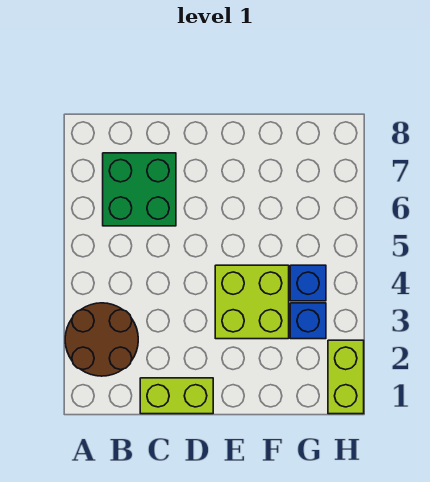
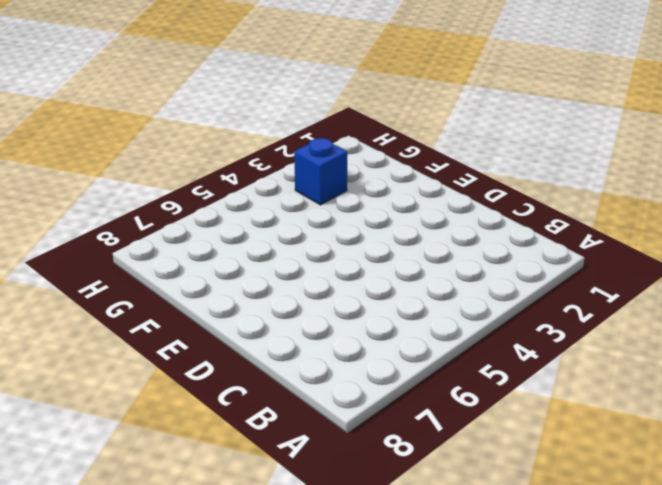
none -> brown 2x2 round brick [65,303,138,376]
none -> green 2x2 brick [103,153,176,226]

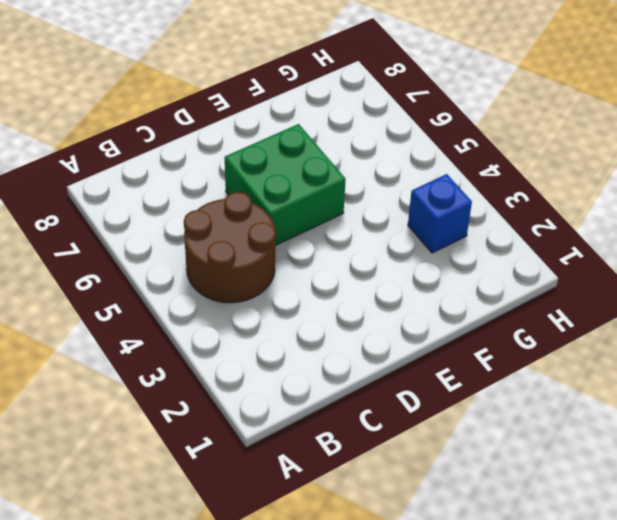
brown 2x2 round brick [184,192,276,303] -> brown 2x2 round brick moved to [65,303,138,376]
green 2x2 brick [225,124,346,246] -> green 2x2 brick moved to [103,153,176,226]
none -> lime 1x2 brick [140,378,213,414]
none -> lime 2x2 brick [215,265,289,339]

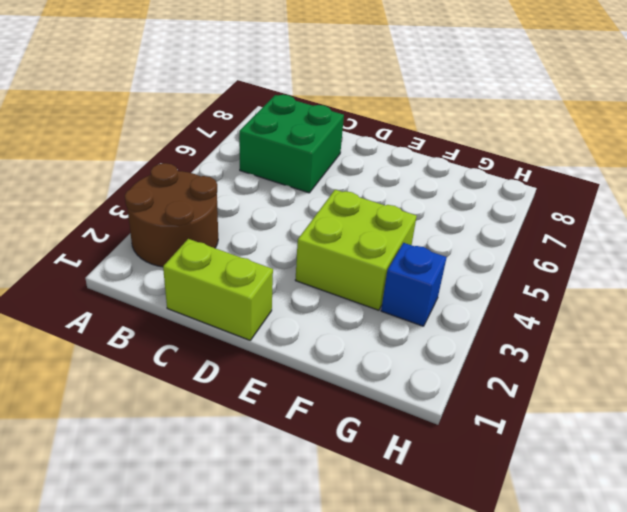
none -> blue 1x1 brick [290,265,326,301]
none -> lime 1x2 brick [328,340,364,414]

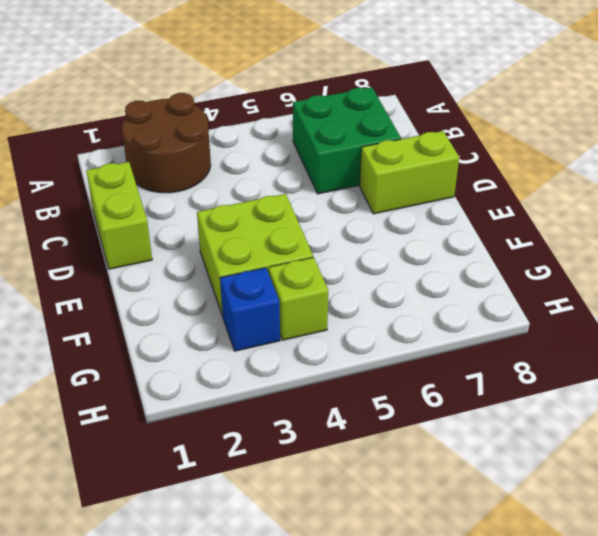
lime 1x2 brick [360,131,459,214] -> lime 1x2 brick moved to [328,340,364,414]
lime 1x1 brick [269,257,328,340] -> blue 1x1 brick [290,265,326,301]

